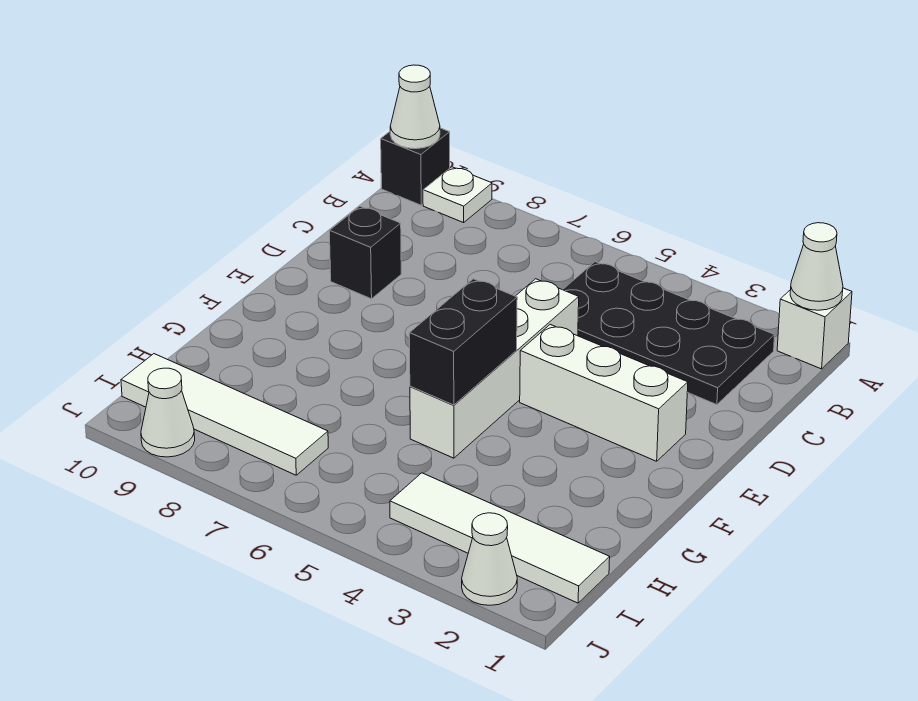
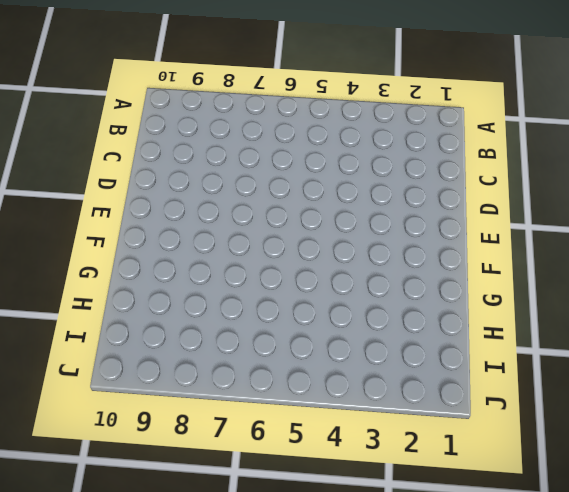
none -> white 1x1 brick [777,288,852,369]
none -> white 1x1 plate [423,167,492,223]
none -> black 1x1 brick [381,128,450,205]

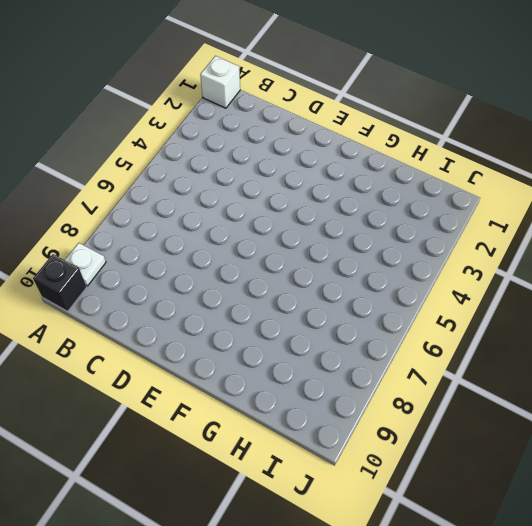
none -> black 2x4 plate [563,262,775,405]
none -> white 1x4 brick [410,279,579,458]
none -> black 1x1 brick [329,206,401,299]

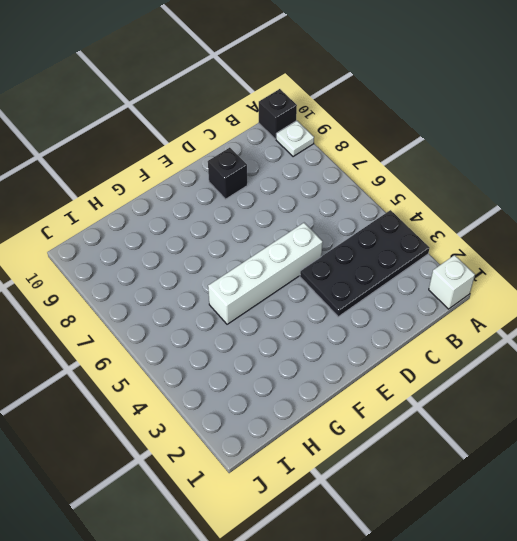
black 2x4 plate [300,210,430,317] -> black 2x4 plate turned to [563,262,775,405]
none -> white 1x3 brick [520,324,688,461]
none -> white 1x4 tile [390,473,610,603]
none -> white 1x4 tile [121,354,328,475]

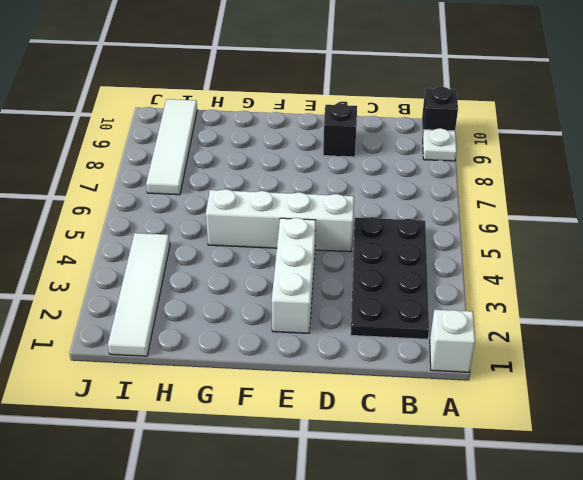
none -> white 1x1 cone [462,513,517,605]
none -> white 1x1 cone [141,368,195,457]
none -> white 1x1 cone [790,223,843,310]

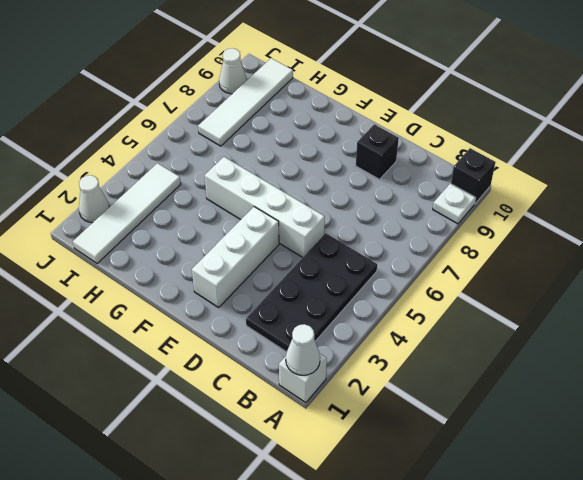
none -> white 1x1 cone [390,65,440,149]
none -> black 1x2 brick [409,279,517,405]

